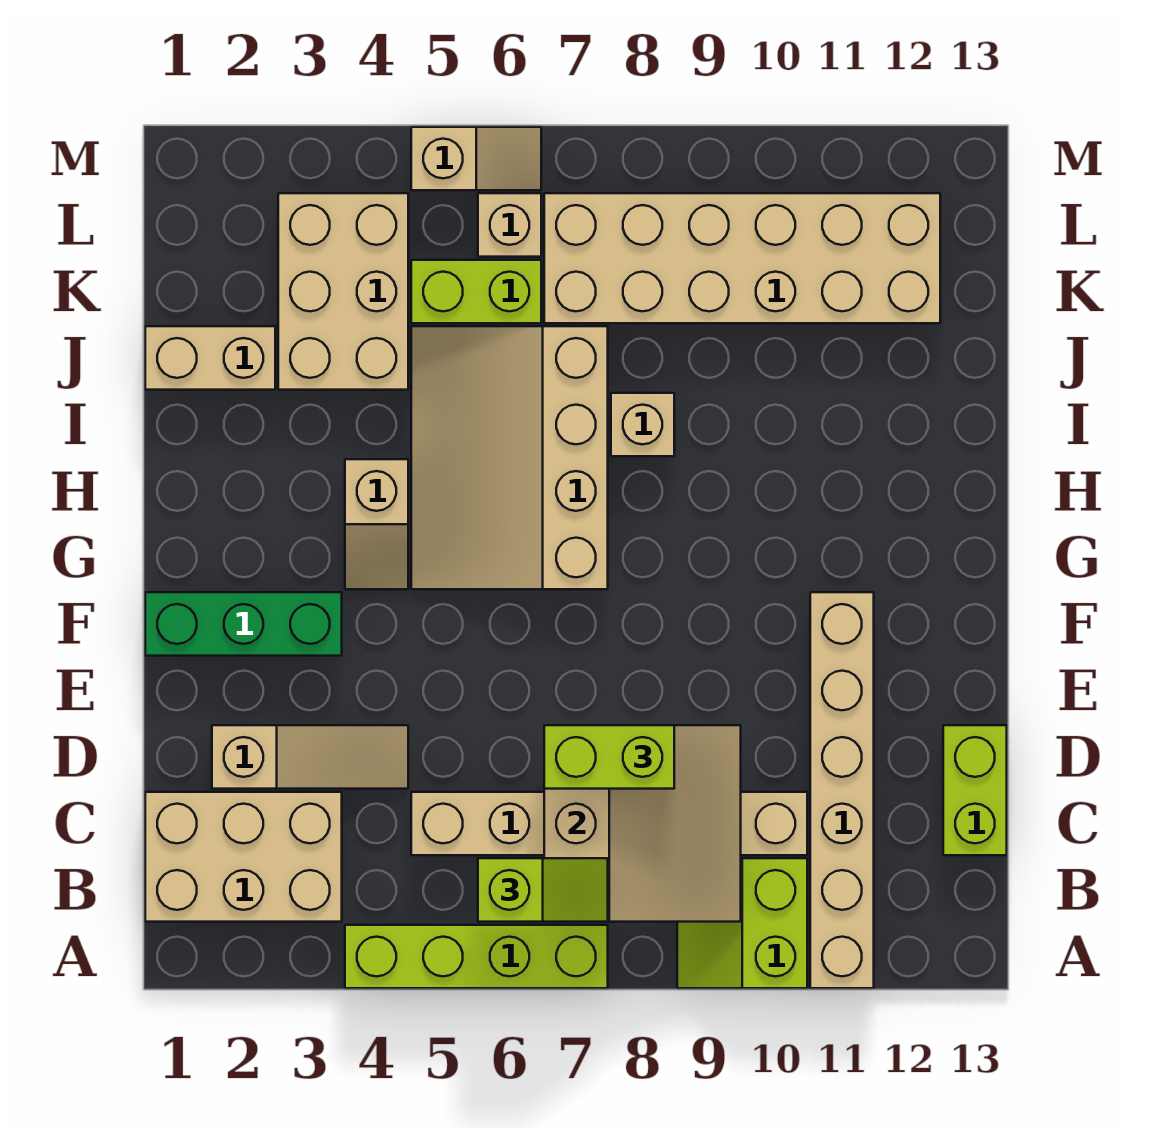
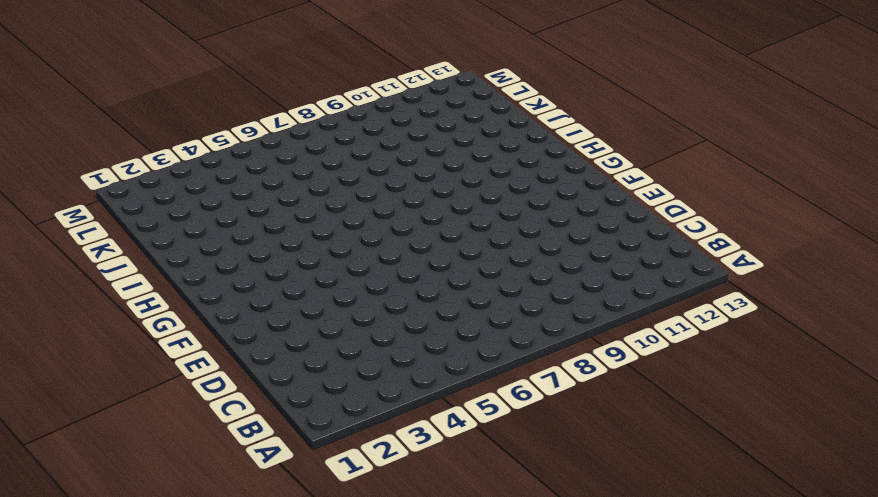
none -> lime 1x4 brick [345,925,608,988]
none -> lime 2x2 slope [677,858,807,988]
none -> tan 1x6 brick [810,592,874,988]

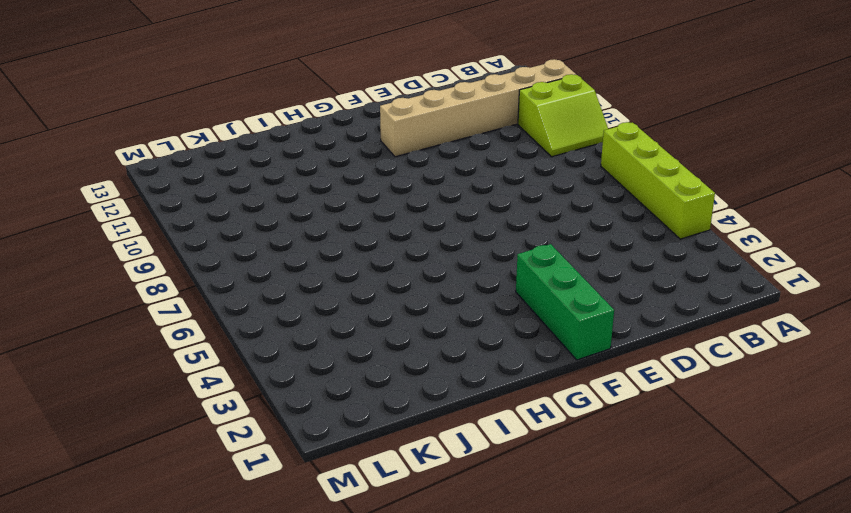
none -> tan 2x3 brick [145,792,342,922]
none -> tan 1x6 brick [411,792,807,855]
none -> lime 1x2 brick [943,725,1007,855]

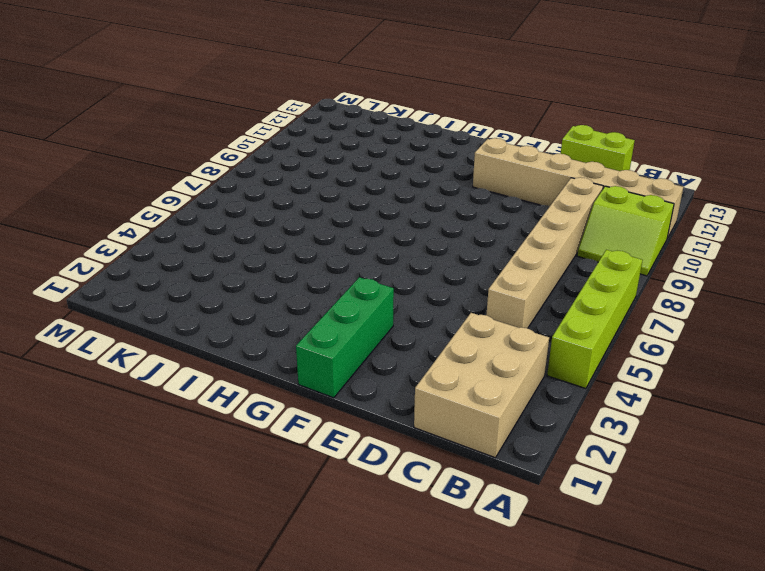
none -> tan 1x3 slope [212,725,408,789]
none -> tan 1x2 slope [345,459,408,589]
none -> tan 3x4 slope [411,326,608,589]

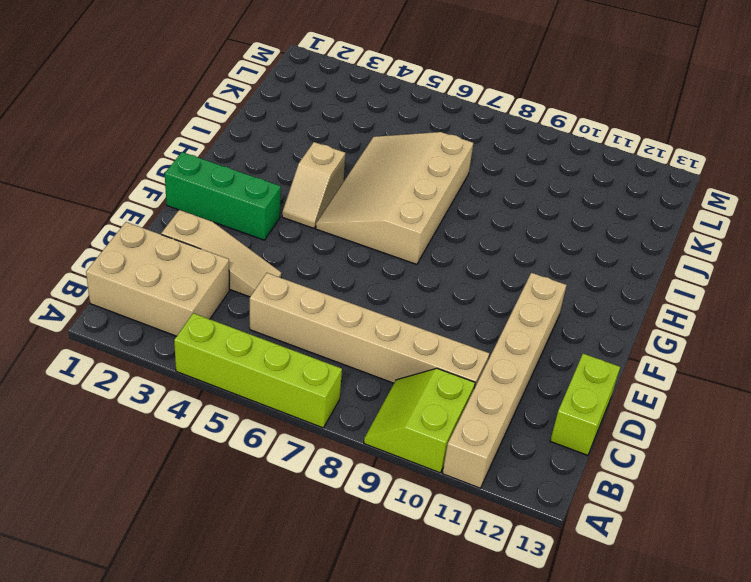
none -> tan 1x1 brick [611,393,674,456]
none -> tan 1x2 brick [145,326,275,390]
none -> tan 2x3 brick [278,193,408,390]

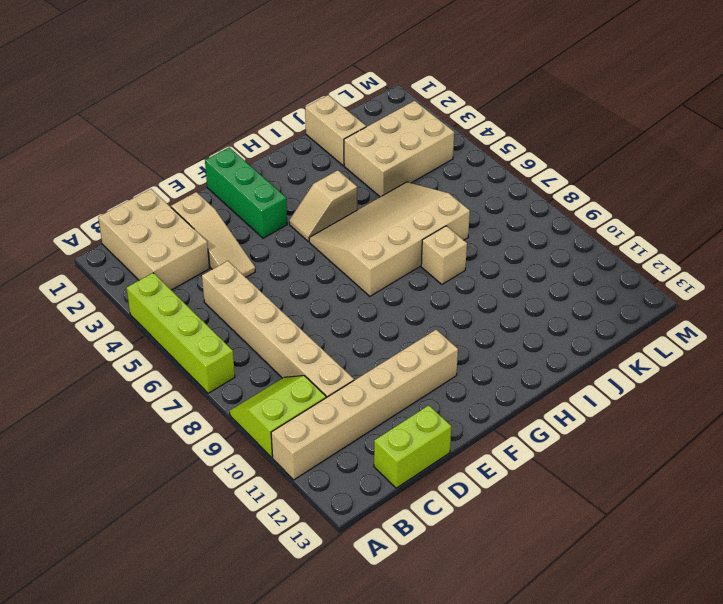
none -> lime 1x2 brick [411,260,541,323]
none -> tan 2x6 brick [544,193,940,323]
none -> tan 1x1 brick [478,193,541,257]

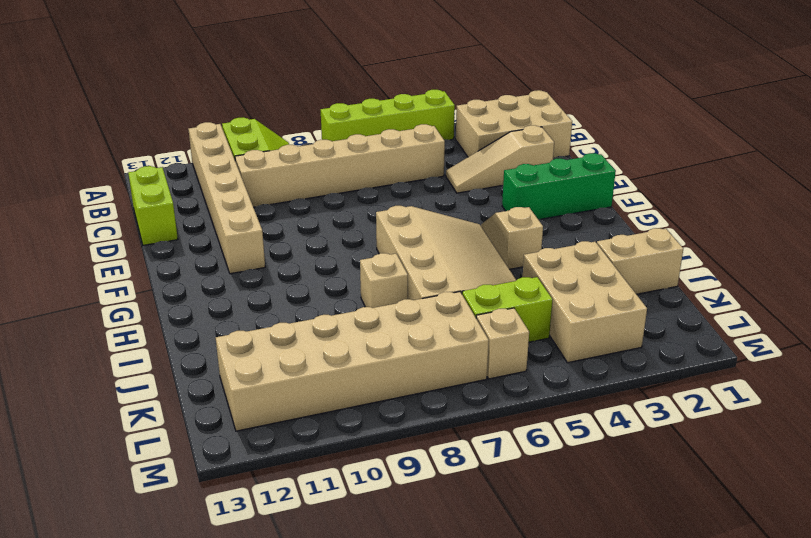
none -> tan 1x2 slope [411,127,541,190]
none -> tan 3x3 slope [544,725,741,922]
none -> lime 1x2 slope [478,858,608,922]

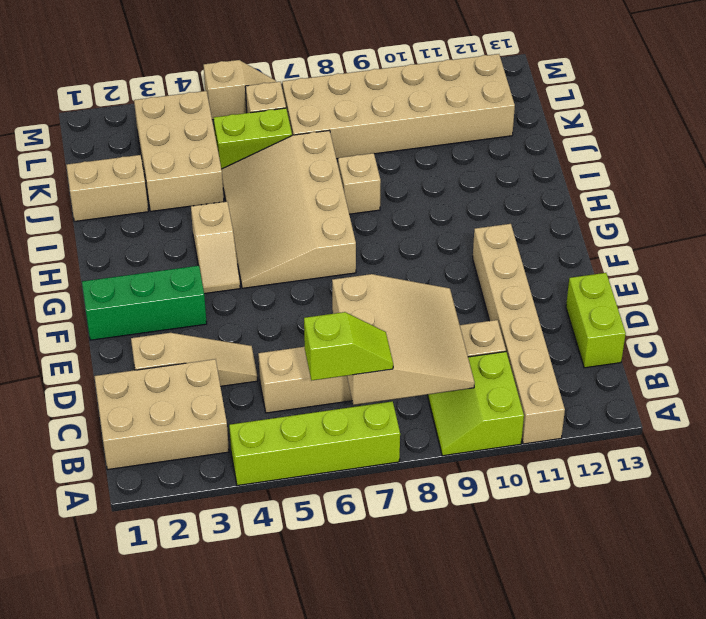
none -> lime 1x2 brick [544,725,674,789]

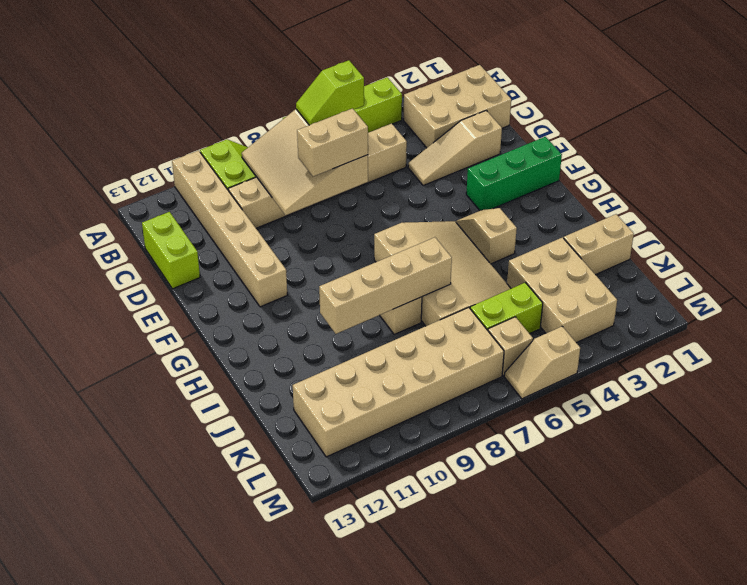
tan 1x2 brick [297,109,368,176] -> lime 1x2 brick [544,725,674,789]
tan 1x4 brick [319,237,452,334] -> none

